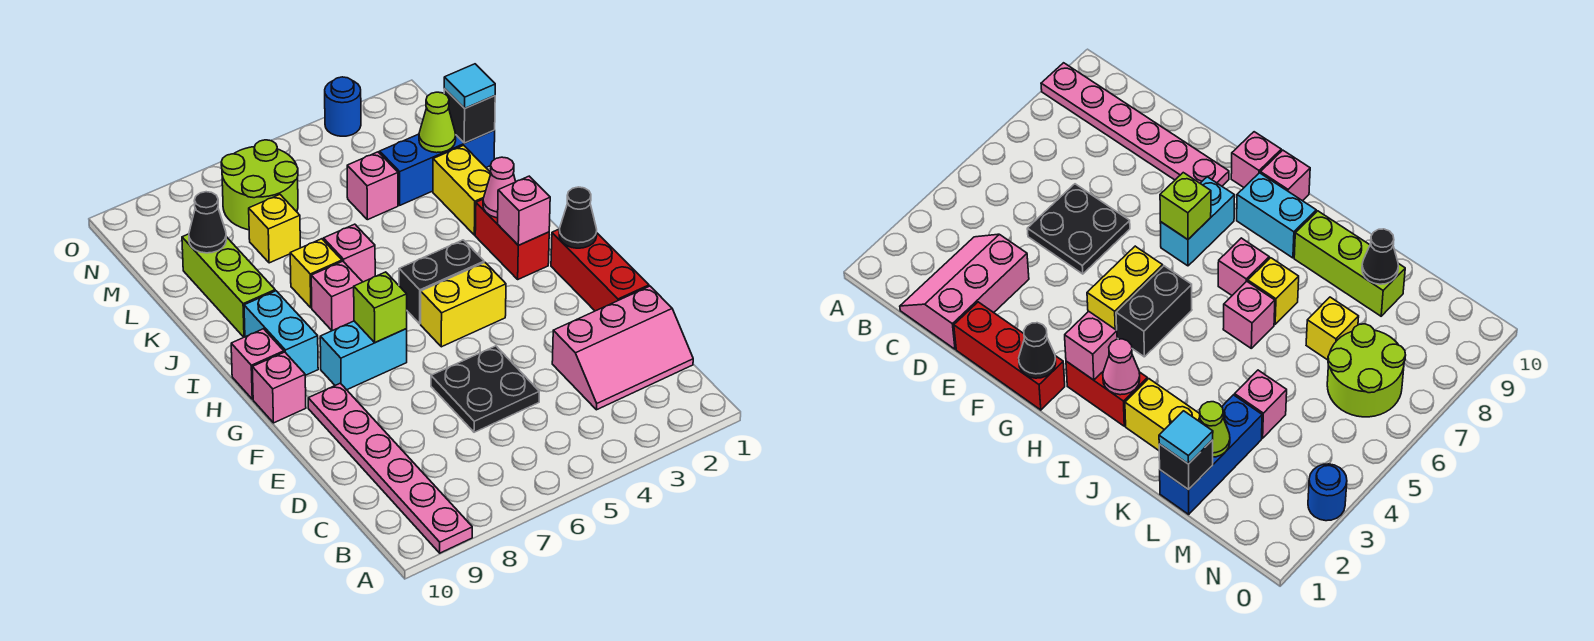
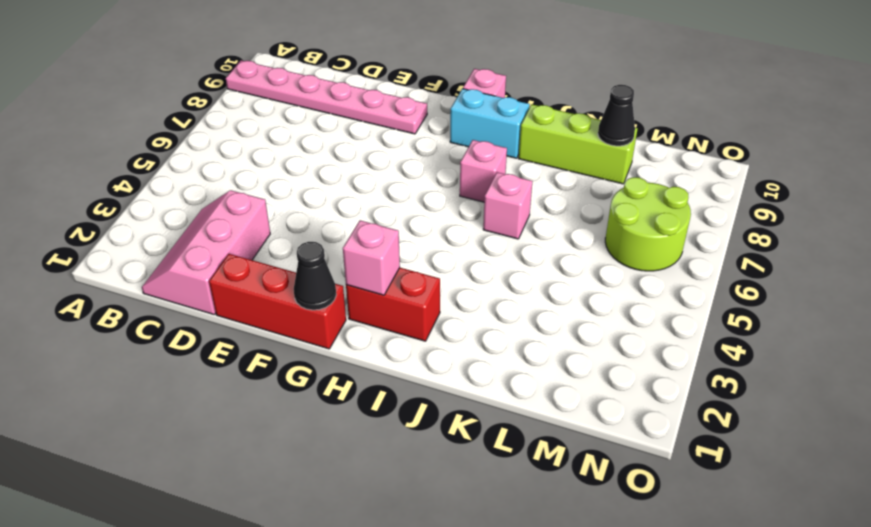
none -> black 2x2 plate [431,346,539,432]
none -> yellow 1x2 brick [421,263,506,347]
none -> cyan 1x2 brick [320,321,407,390]

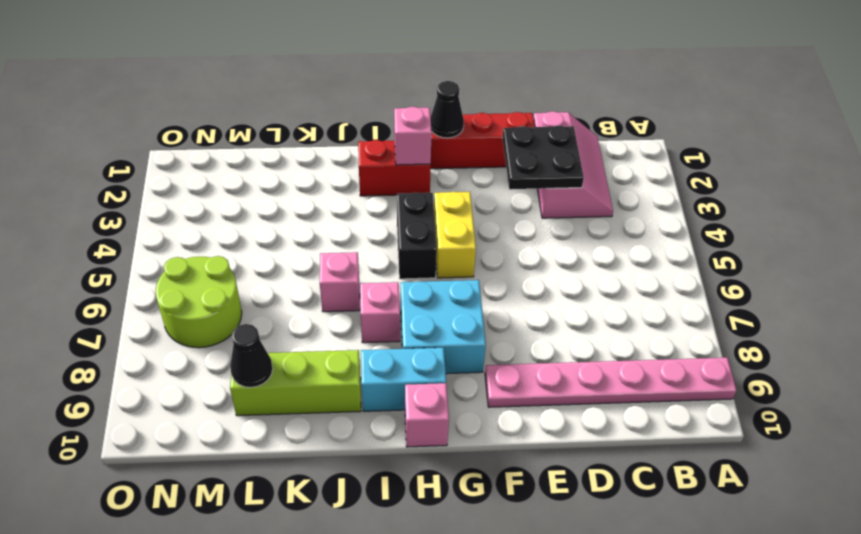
black 2x2 plate [502,126,584,189] -> black 2x2 plate moved to [431,346,539,432]
cyan 2x2 brick [401,280,486,374] -> cyan 1x2 brick [320,321,407,390]
none -> pink 1x1 brick [252,352,306,423]
none -> yellow 1x2 brick [433,145,491,235]
none -> yellow 1x1 brick [290,239,342,308]

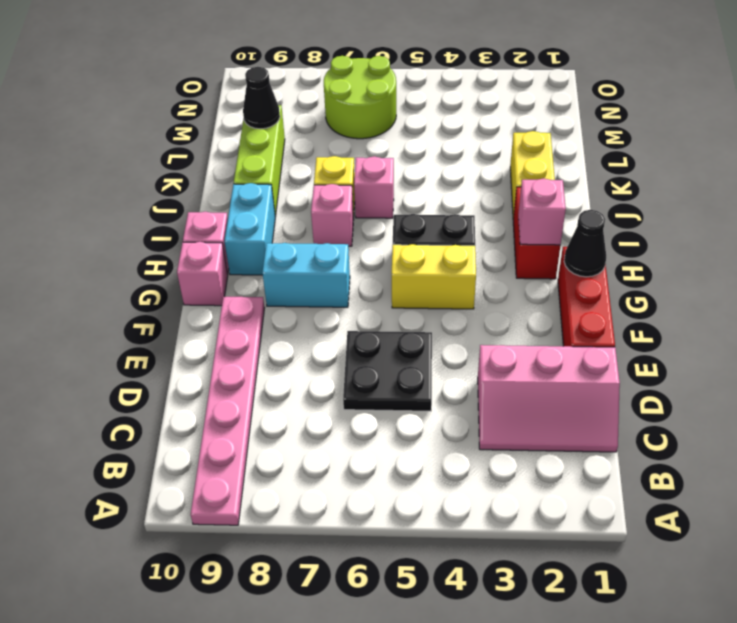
none -> blue 1x3 brick [380,130,495,205]
none -> pink 1x1 brick [347,152,398,220]
none -> yellow 1x1 brick [249,195,300,263]

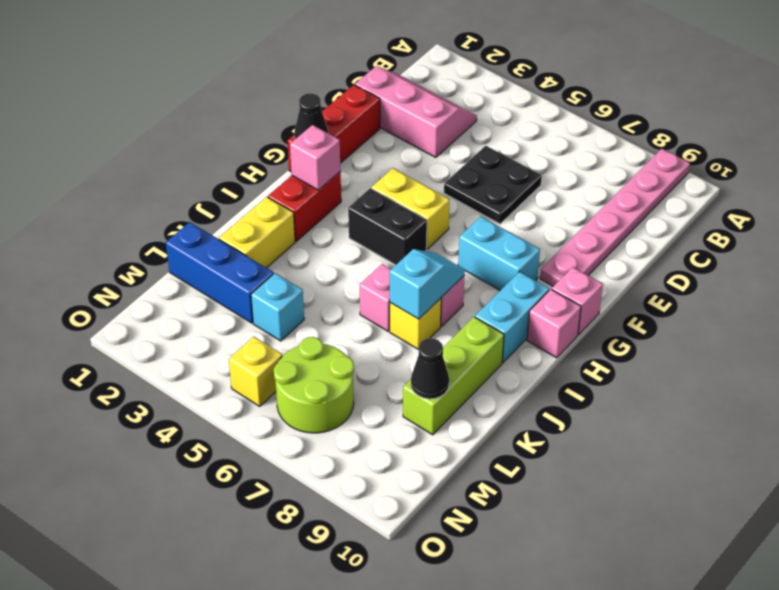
cyan 1x2 slope [390,249,465,319] -> none
cyan 1x1 brick [251,273,304,341] -> pink 1x1 brick [347,152,398,220]
yellow 1x1 brick [229,337,282,406] -> yellow 1x1 brick moved to [249,195,300,263]
none -> blue 1x1 round brick [325,77,361,136]
none -> lime 1x1 brick [354,272,407,343]
none -> pink 1x1 cone [483,157,516,218]

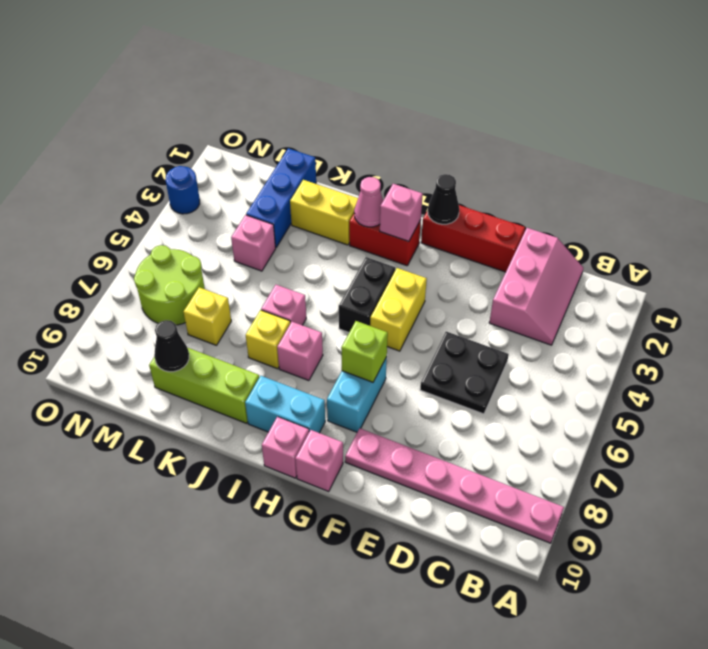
none -> black 1x1 brick [444,89,495,143]
none -> lime 1x1 cone [419,92,456,153]
none -> cyan 1x1 tile [444,64,495,108]

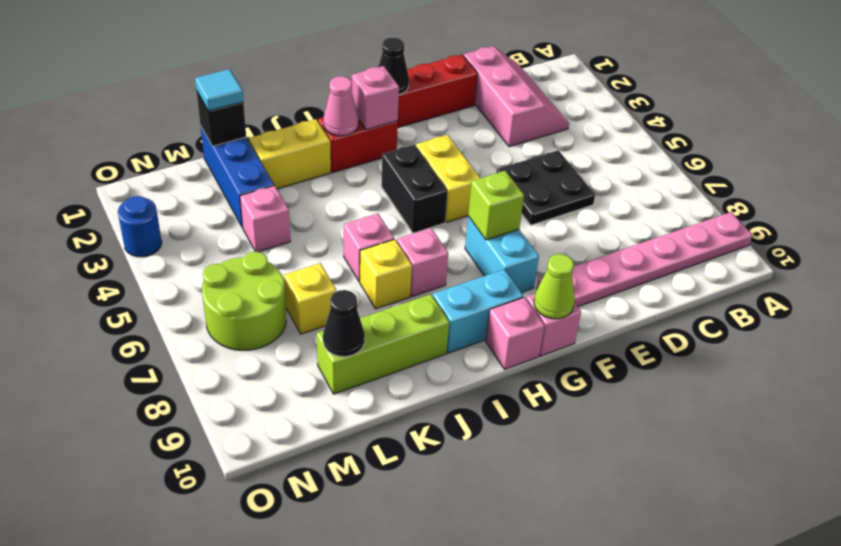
lime 1x1 cone [534,254,575,319] -> lime 1x1 cone moved to [419,92,456,153]

